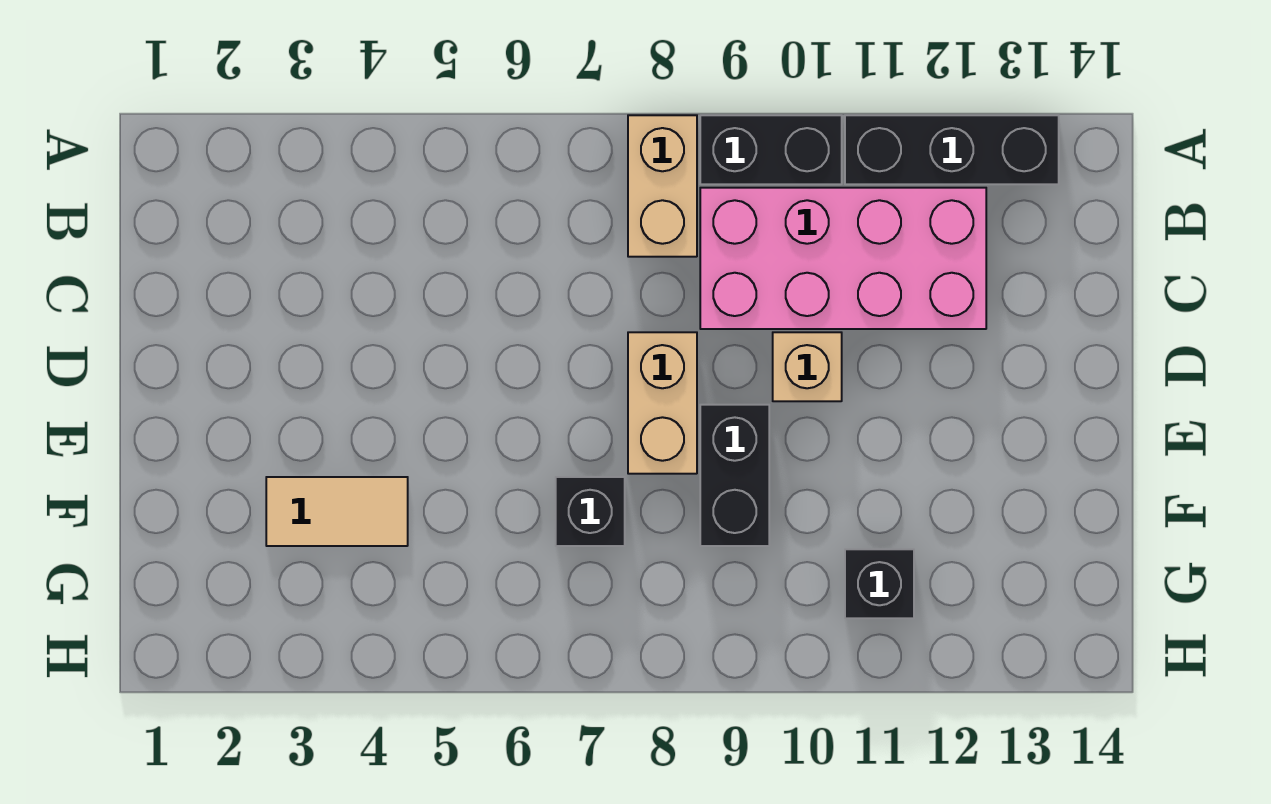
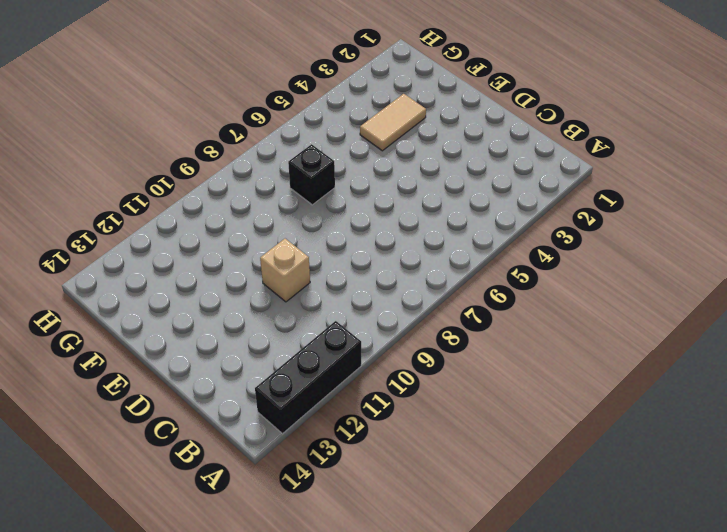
none -> tan 1x2 brick [628,115,697,257]
none -> black 1x2 brick [700,115,842,184]

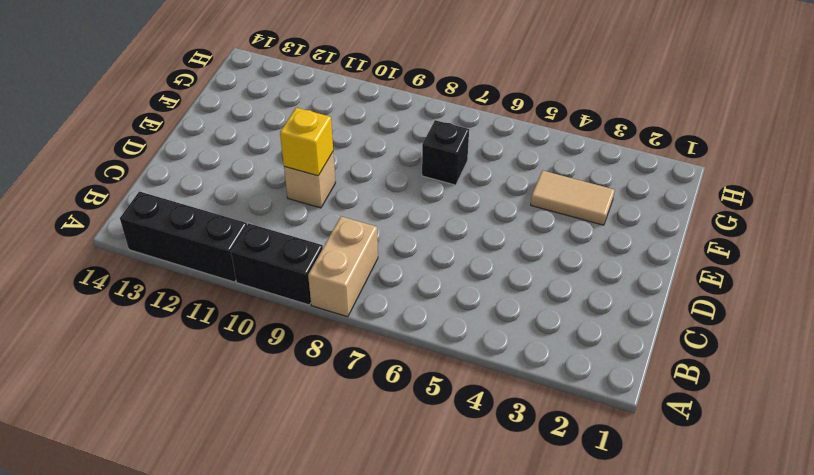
yellow 1x1 brick [280,108,333,176] -> none
none -> pink 2x4 brick [700,188,986,329]
none -> tan 1x2 brick [628,332,697,474]

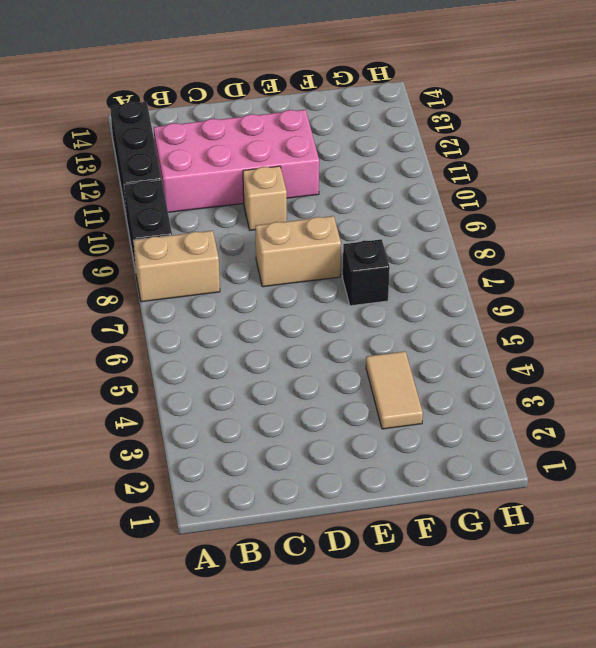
pink 2x4 brick [154,110,319,212] -> pink 2x4 brick turned to [700,188,986,329]
none -> black 1x2 brick [700,405,769,546]
none -> black 1x1 brick [845,549,914,618]

